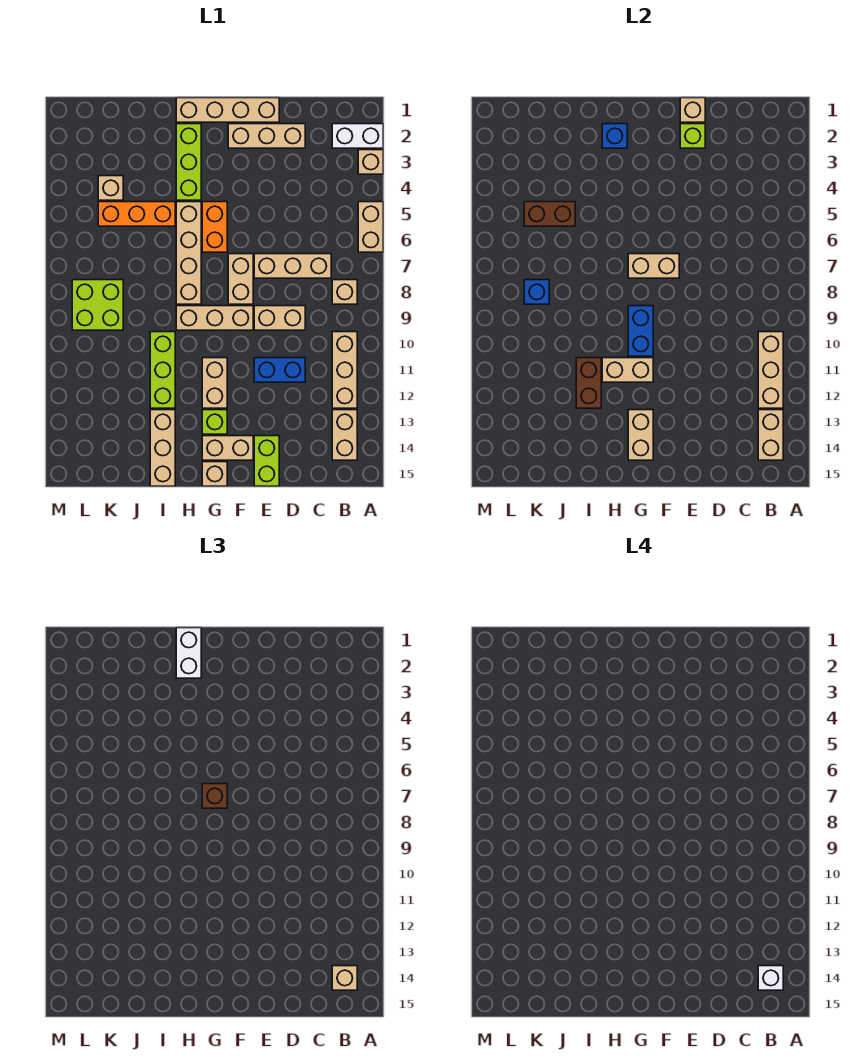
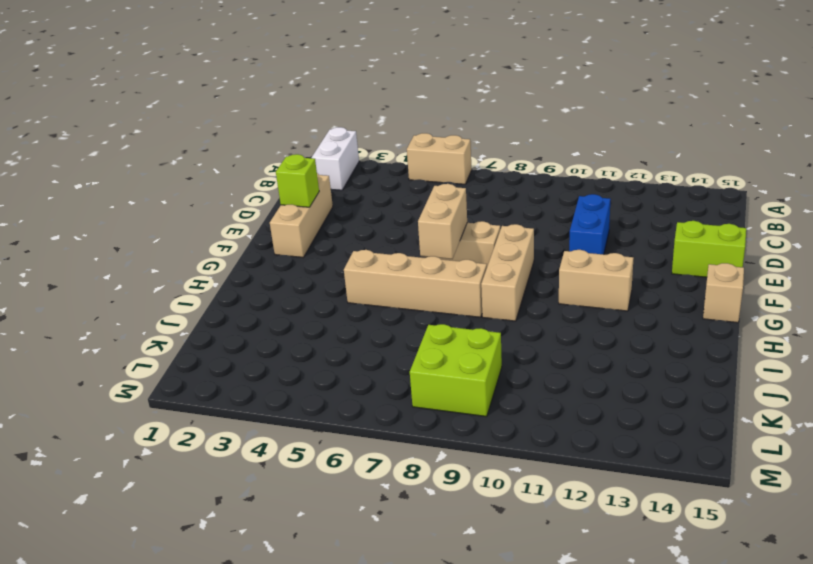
none -> tan 1x1 brick [358,150,383,174]
none -> tan 1x1 brick [332,280,357,304]
none -> tan 1x3 brick [332,332,357,408]
none -> tan 1x2 brick [332,410,357,460]

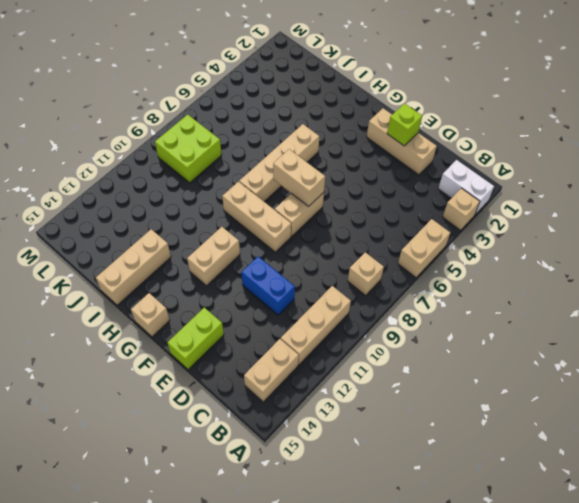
none -> tan 1x3 brick [254,254,331,278]
none -> tan 1x2 brick [254,306,305,330]
none -> tan 1x4 brick [176,98,279,122]
none -> tan 1x2 brick [202,436,253,460]

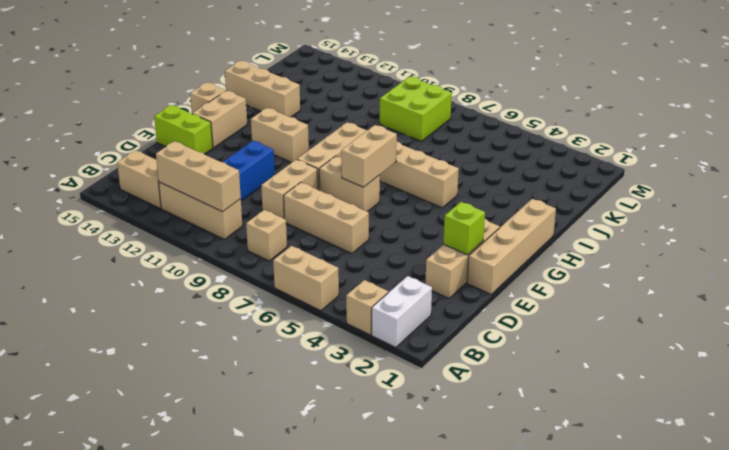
tan 1x3 brick [284,182,369,253] -> tan 1x3 brick turned to [254,254,331,278]
none -> orange 1x2 brick [202,202,227,252]
none -> lime 1x1 brick [202,410,227,434]
none -> lime 1x3 brick [176,124,201,200]
none -> orange 1x3 brick [98,202,175,226]

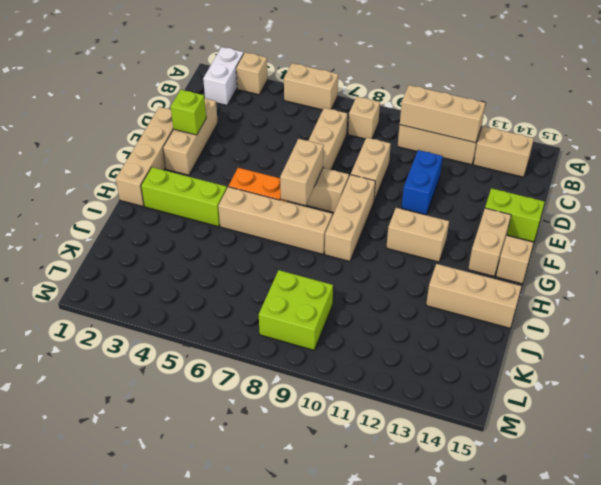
none -> lime 1x1 brick [202,410,227,434]
none -> orange 1x3 brick [98,202,175,226]
none -> lime 1x3 brick [150,332,175,408]
none -> tan 1x1 brick [98,176,123,200]

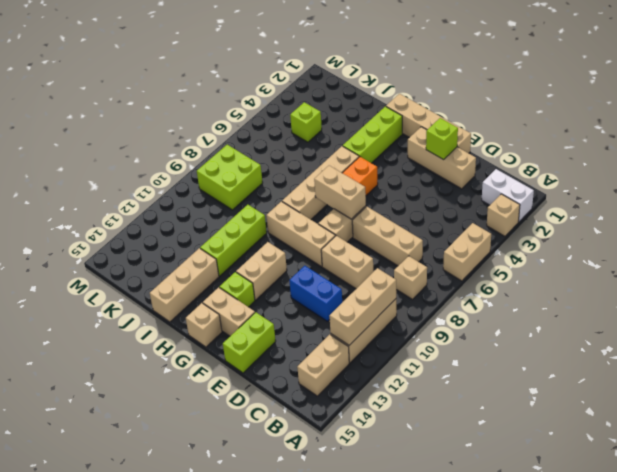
lime 1x1 brick [290,102,322,142] -> tan 1x1 brick [98,176,123,200]
none -> orange 1x3 brick [98,202,175,226]
none -> tan 1x2 brick [758,410,783,460]
none -> tan 1x1 brick [680,98,705,122]
none -> blue 1x2 brick [628,306,653,356]

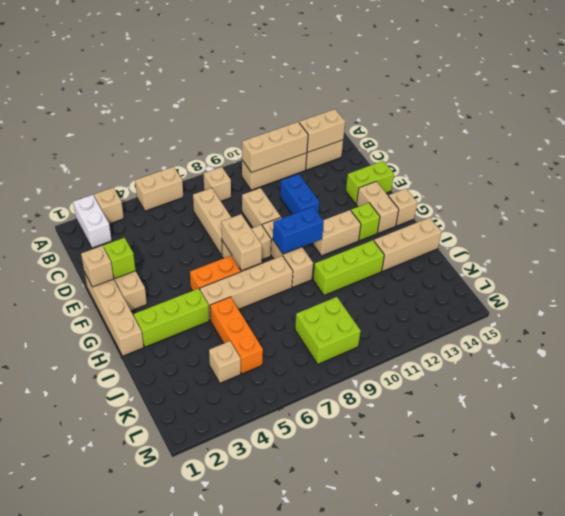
none -> tan 1x2 brick [602,358,653,382]
none -> tan 1x2 brick [628,410,653,460]
none -> blue 1x1 brick [602,124,627,148]
none -> brown 1x2 brick [576,358,601,408]

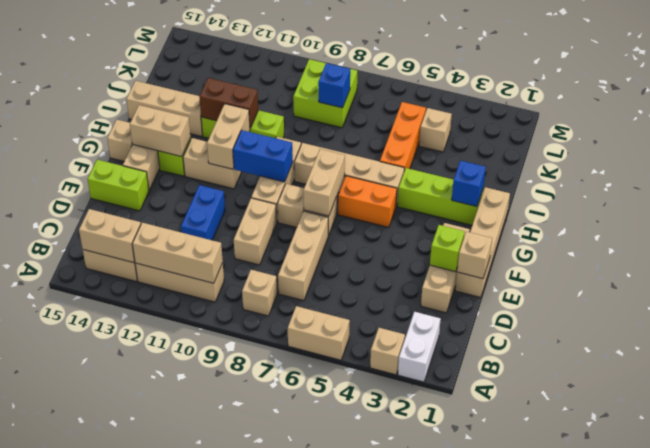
none -> brown 1x2 brick [524,202,575,226]
none -> tan 1x1 brick [332,966,357,990]
none -> brown 1x1 brick [202,784,227,808]
none -> white 1x2 brick [176,628,201,678]

